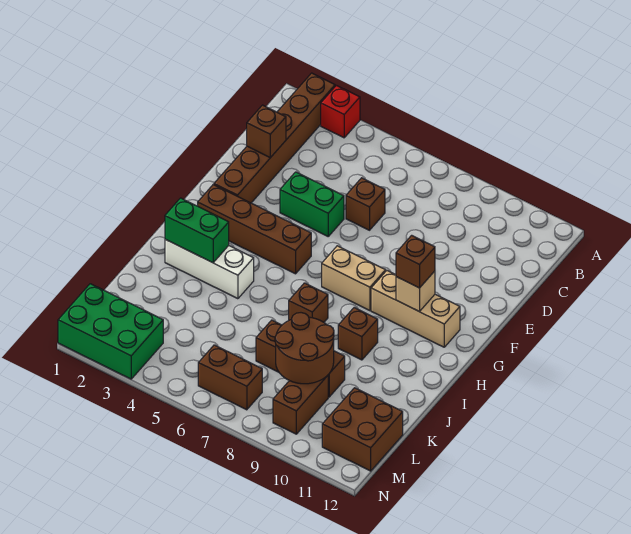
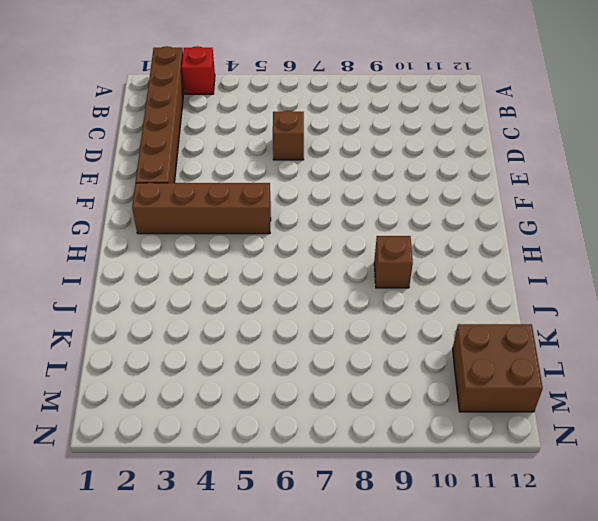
none -> green 1x2 brick [280,172,344,236]
none -> tan 1x2 brick [322,246,386,311]
none -> tan 1x3 brick [371,271,460,347]

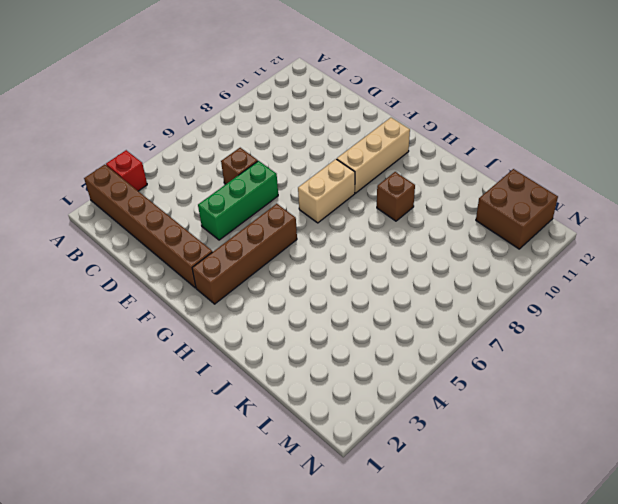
green 1x3 brick [198,161,278,240] -> green 1x2 brick [280,172,344,236]
none -> white 1x3 brick [165,239,254,299]
none -> brown 1x1 brick [289,283,328,322]
none -> brown 1x3 brick [256,320,345,397]

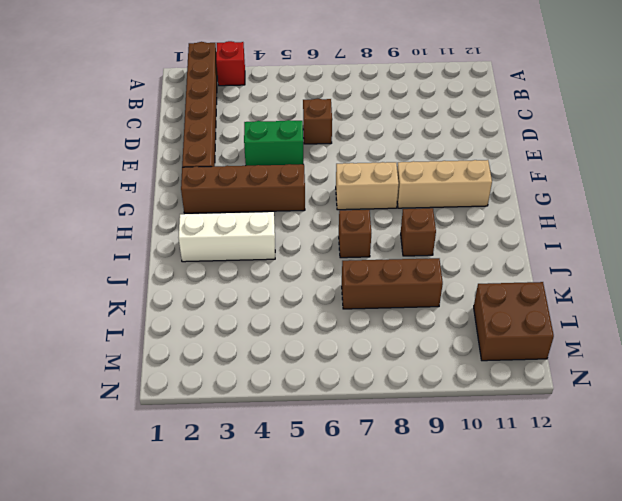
none -> brown 1x2 brick [273,375,328,434]
none -> green 2x3 brick [58,284,163,379]
none -> brown 1x2 brick [198,345,262,410]

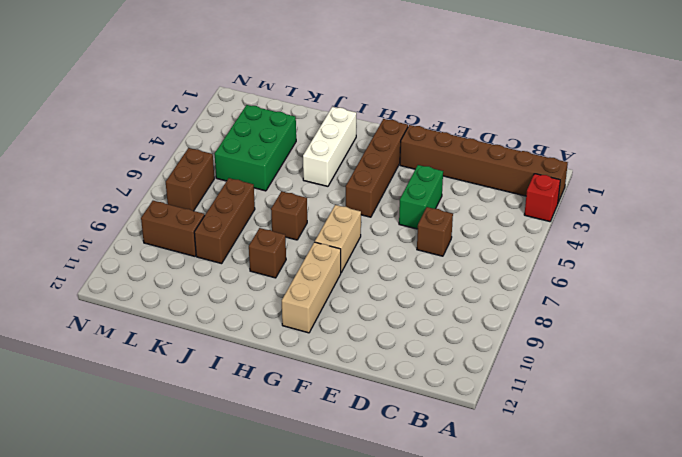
green 2x3 brick [215,105,296,191] -> green 2x3 brick moved to [58,284,163,379]
none -> brown 2x2 brick [322,388,403,471]
none -> brown 1x1 brick [247,105,286,158]
none -> tan 1x1 brick [396,271,435,311]

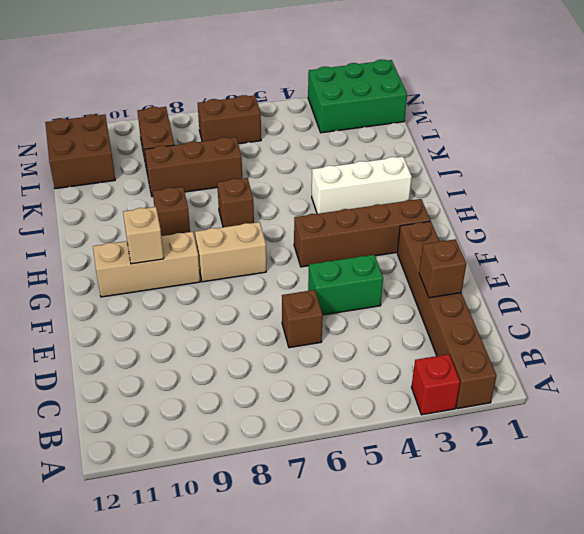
none -> green 1x2 brick [165,198,229,263]
none -> brown 2x2 round brick [275,313,334,384]
none -> brown 1x1 brick [396,235,435,288]

